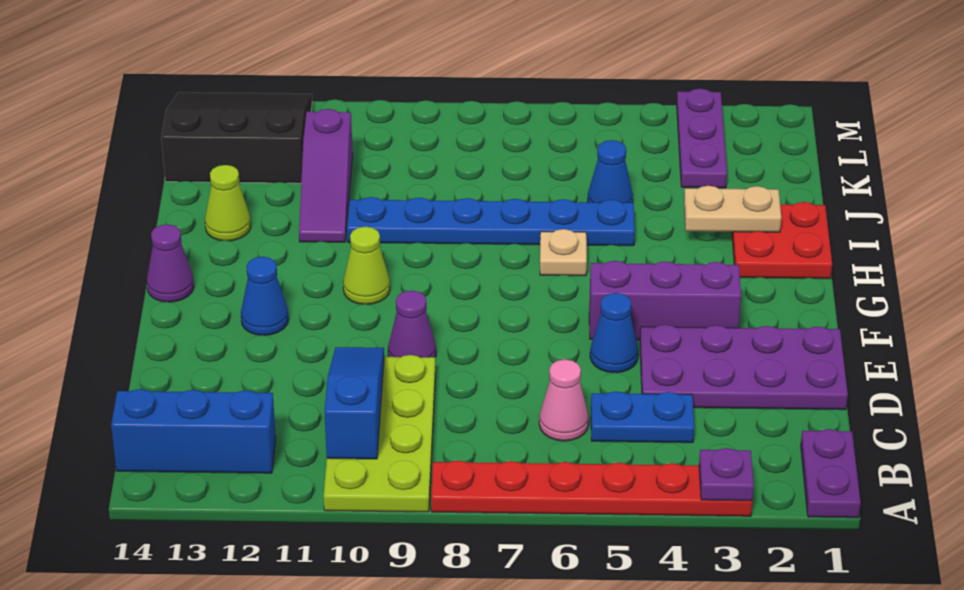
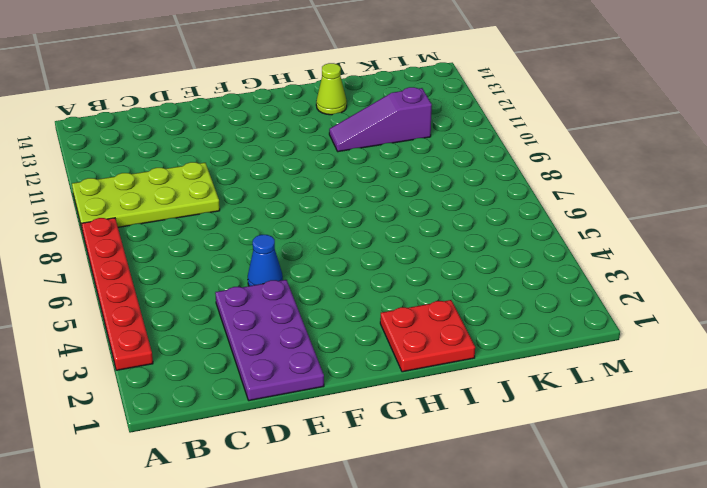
none -> purple 1x2 plate [801,429,861,518]
none -> blue 1x3 brick [111,389,276,473]
none -> blue 1x2 plate [591,391,694,443]

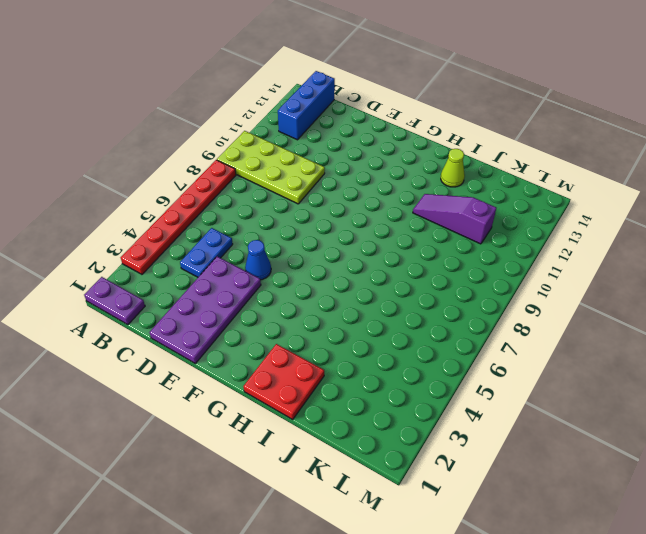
none -> pink 1x1 cone [539,359,589,441]
none -> purple 1x1 cone [388,290,436,357]
none -> purple 1x3 brick [589,261,741,340]

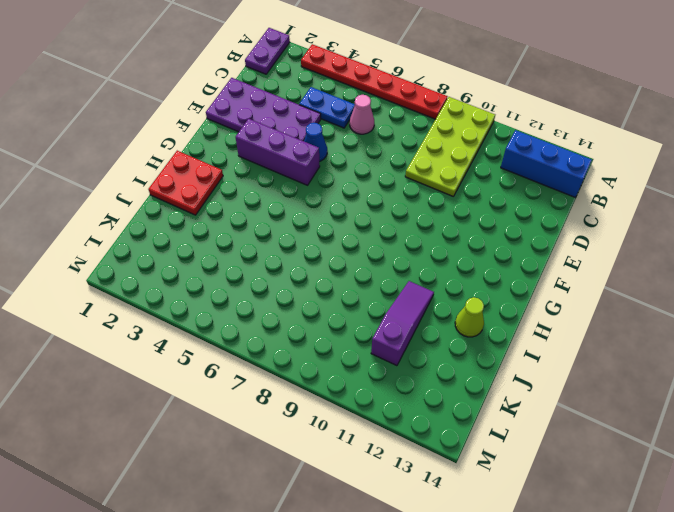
none -> purple 1x1 cone [388,290,436,357]
none -> blue 1x1 cone [241,257,289,335]
none -> lime 1x1 cone [343,227,390,304]

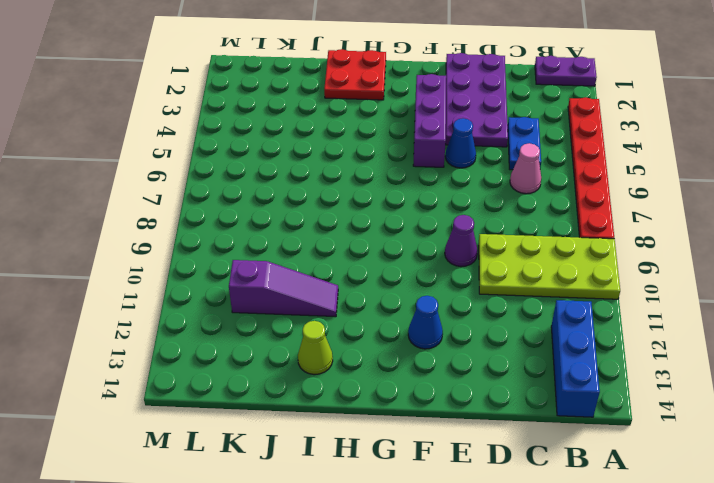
none -> lime 1x1 cone [343,227,390,304]
none -> purple 1x1 cone [147,224,194,302]
none -> tan 1x1 plate [540,229,587,276]

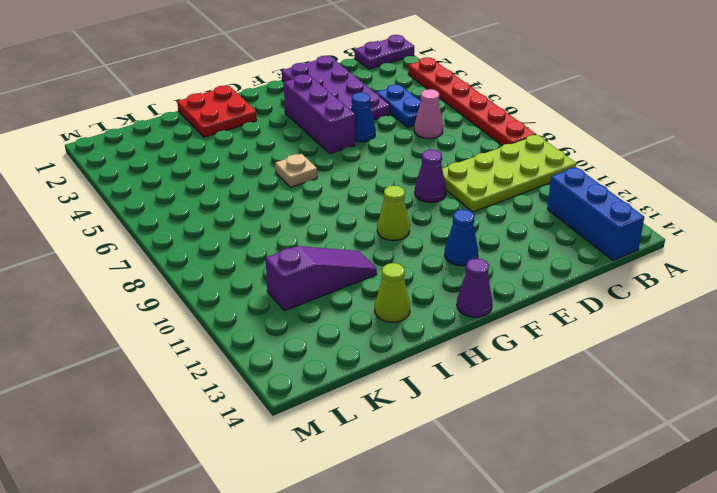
none -> blue 1x6 plate [347,197,635,246]
none -> blue 1x1 cone [588,140,633,203]
none -> purple 1x3 plate [677,89,727,188]

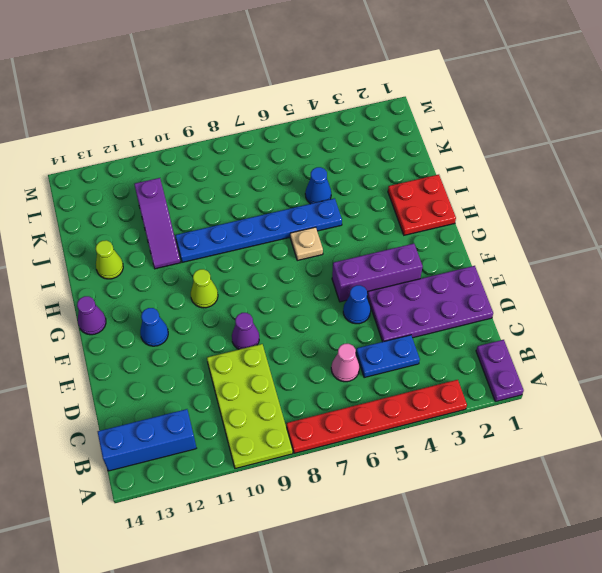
none -> purple 1x3 plate [677,89,727,188]
none -> black 3x3 slope [161,92,312,183]
none -> purple 1x1 plate [699,448,754,501]

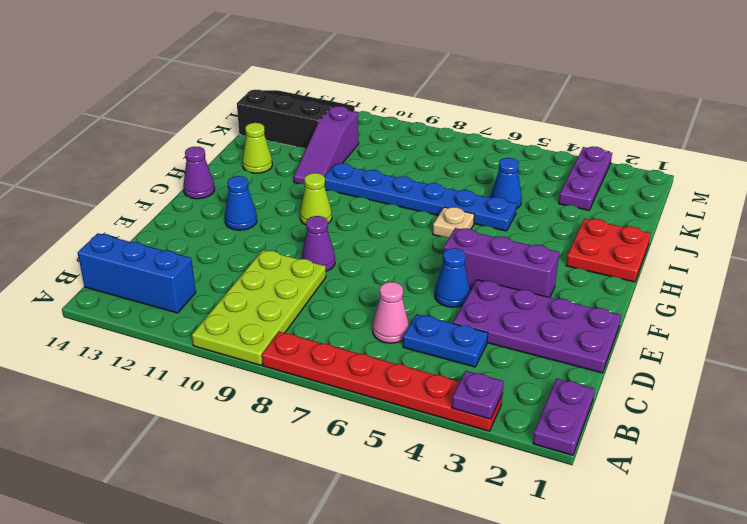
none -> blue 1x3 slope [325,347,384,459]
none -> tan 1x2 plate [684,186,781,232]

